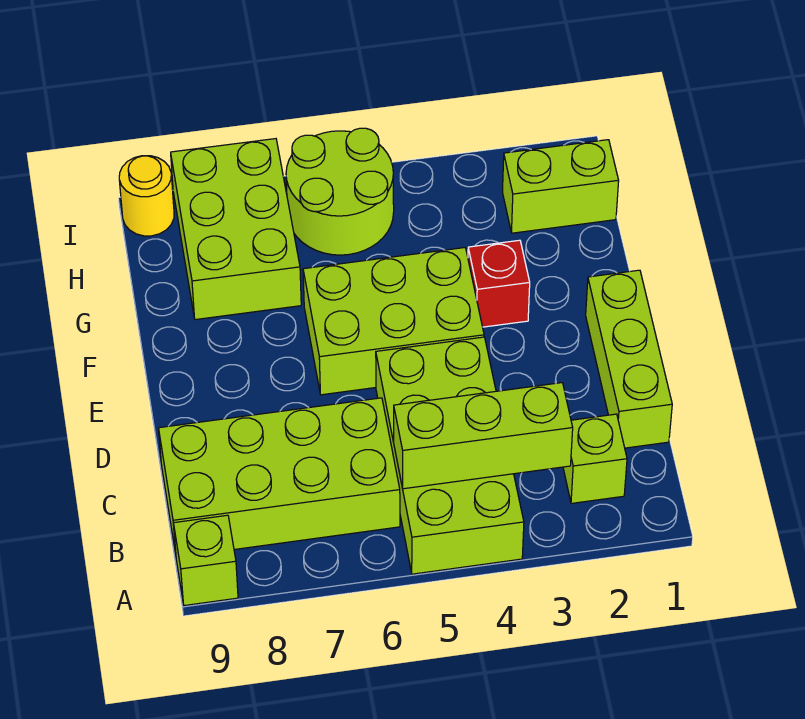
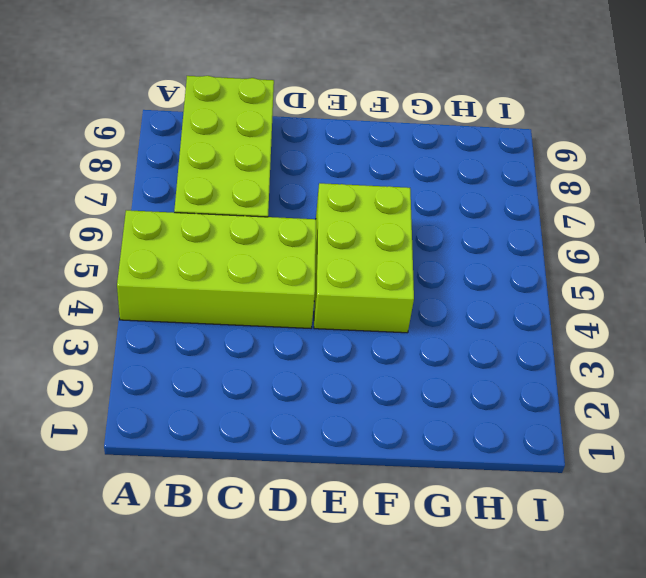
none -> lime 1x1 brick [174,515,238,606]
none -> lime 1x1 brick [563,414,627,503]
none -> lime 1x3 brick [586,270,672,448]

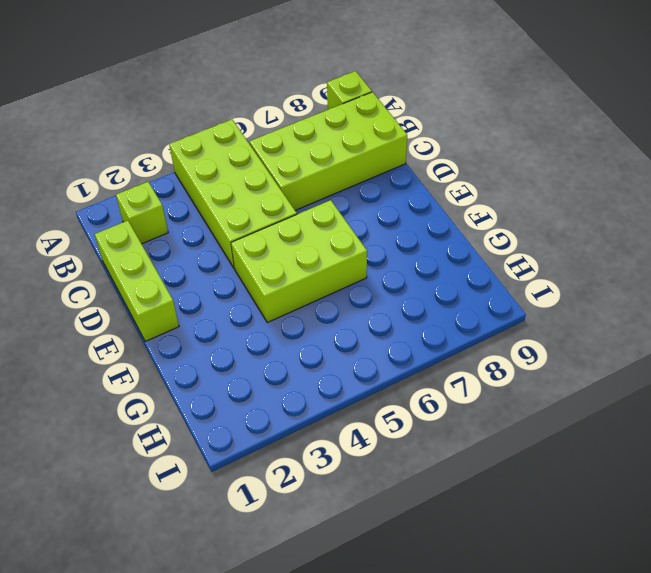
none -> red 1x1 brick [468,240,530,327]
none -> lime 2x3 brick [171,139,301,320]
none -> lime 1x2 brick [503,140,619,233]

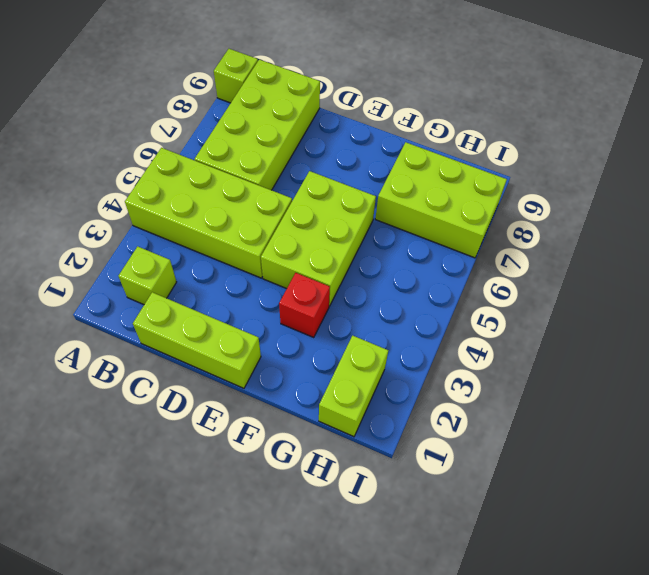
none -> lime 2x2 round brick [286,128,394,255]
none -> yellow 1x1 round brick [119,156,174,236]
none -> lime 1x3 brick [394,383,573,489]

